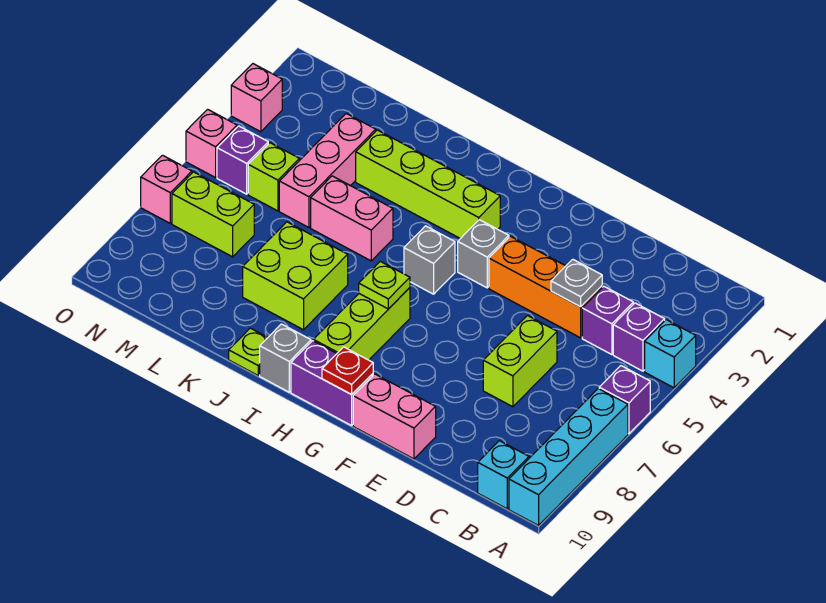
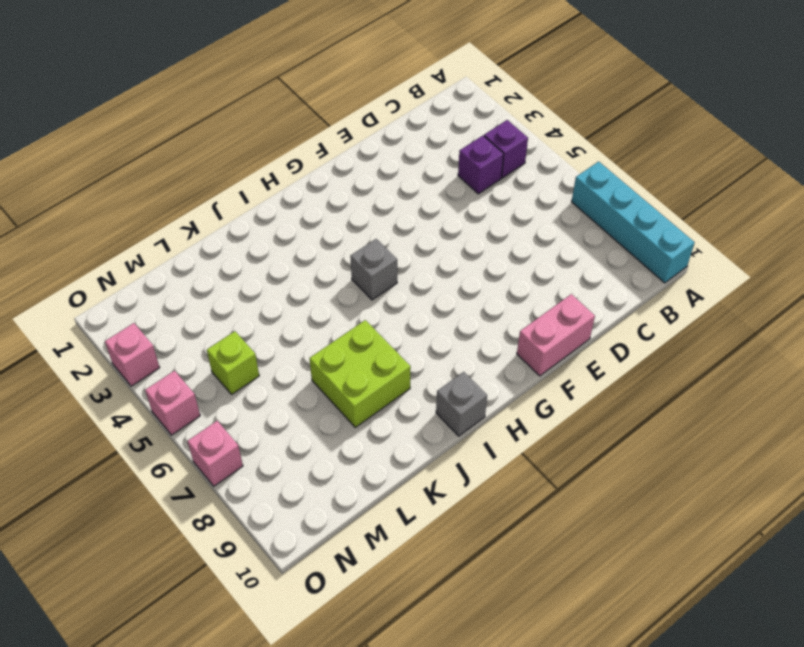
none -> cyan 1x1 brick [645,320,696,388]
none -> purple 1x1 brick [599,366,650,434]
none -> cyan 1x1 brick [478,441,529,509]

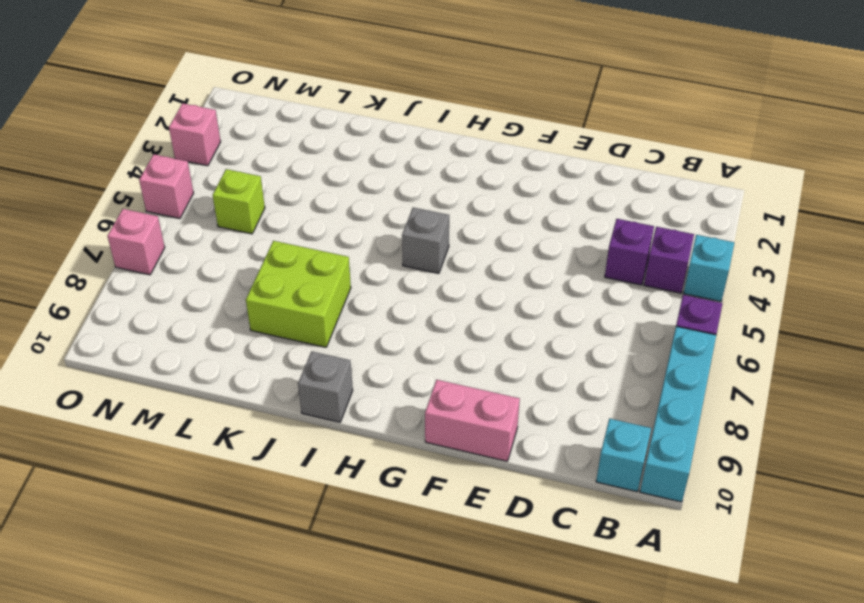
none -> orange 1x3 brick [489,236,602,338]
none -> lime 1x2 brick [483,316,557,407]
none -> grey 1x1 brick [458,220,509,288]

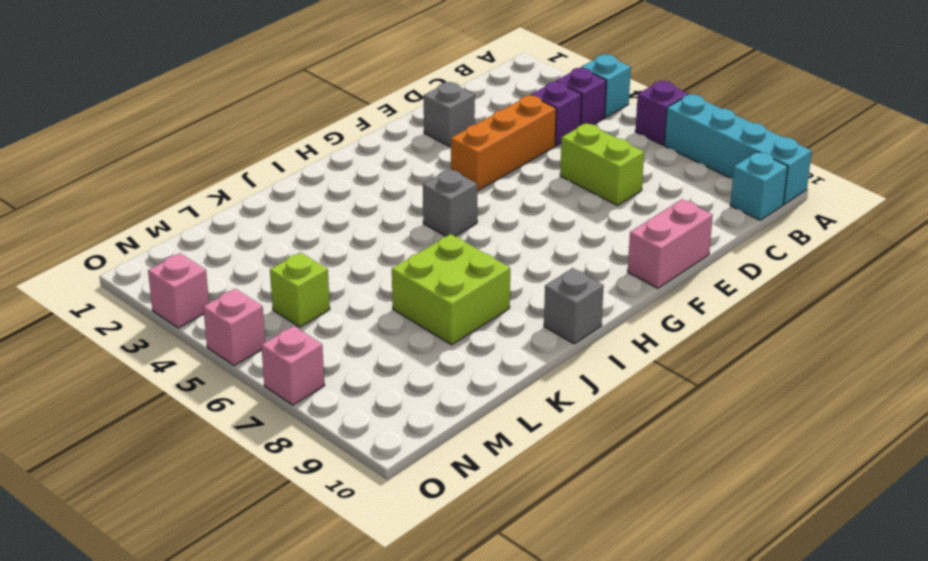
grey 1x1 brick [424,82,475,146] -> grey 1x1 brick moved to [458,220,509,288]
none -> purple 1x2 brick [291,341,373,426]
none -> lime 1x4 brick [356,130,500,239]
none -> lime 1x3 brick [314,288,410,360]

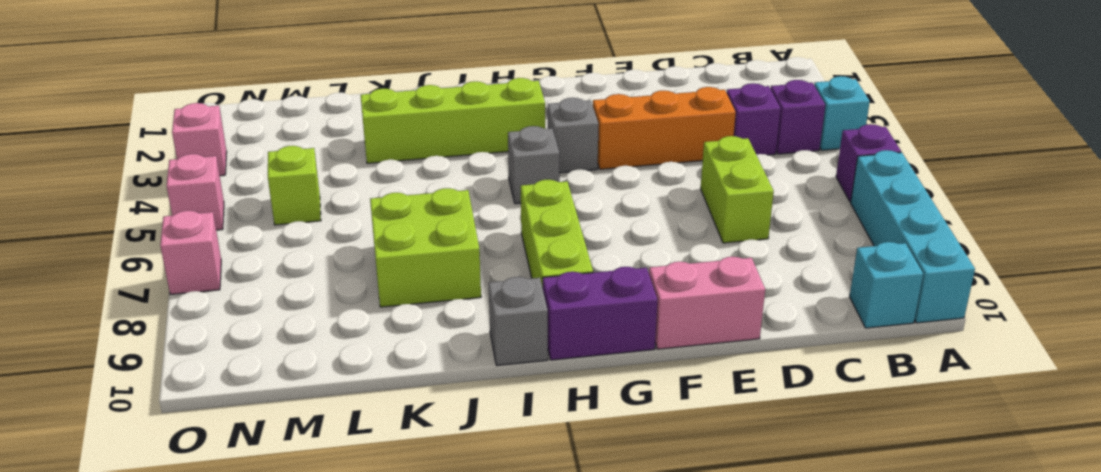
none -> pink 1x2 brick [311,176,393,261]
none -> lime 1x1 plate [229,328,268,375]
none -> pink 1x3 brick [279,113,376,227]

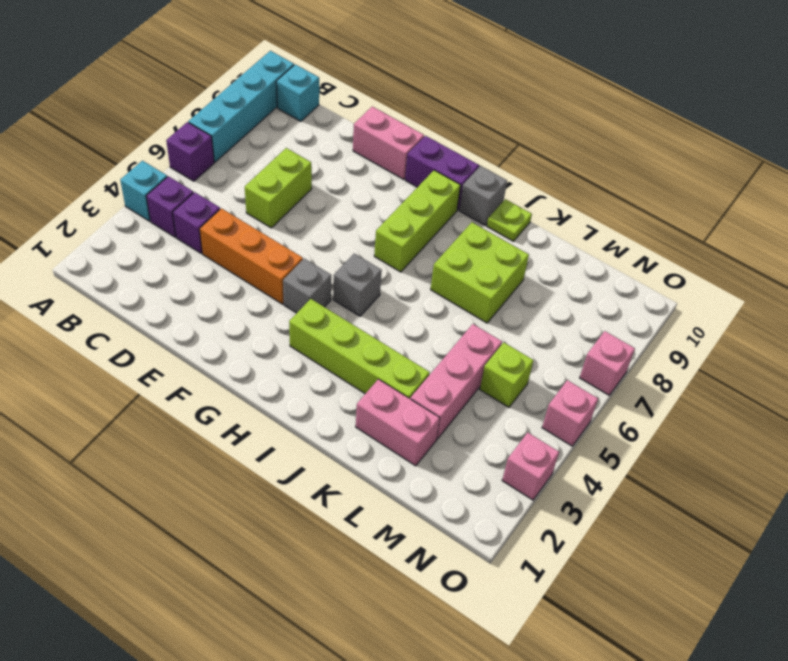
pink 1x2 brick [356,379,440,466] -> pink 1x2 brick moved to [311,176,393,261]
none -> lime 1x2 brick [172,172,254,257]
none -> purple 1x1 brick [217,126,268,194]
none -> grey 1x1 plate [551,259,602,307]

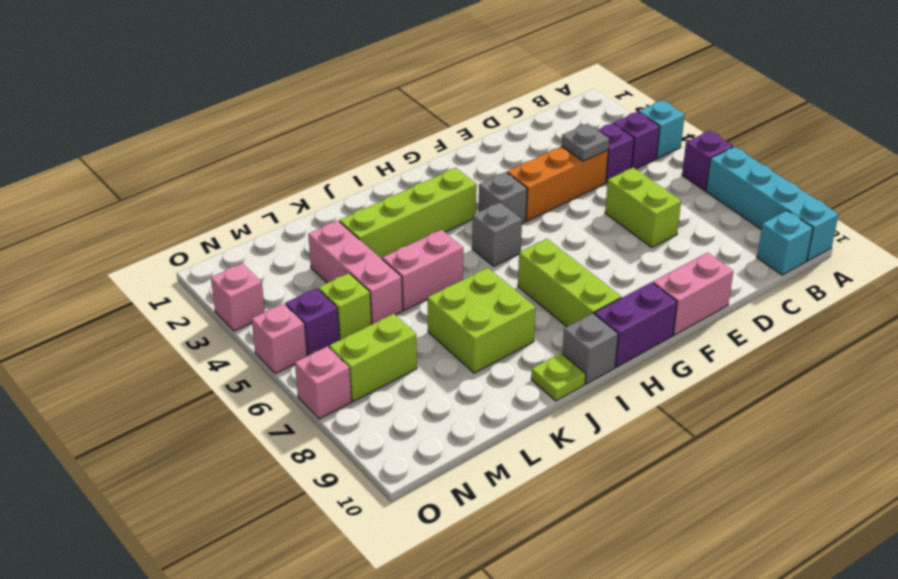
none -> red 1x1 plate [322,347,373,394]
none -> lime 1x1 plate [359,261,410,309]

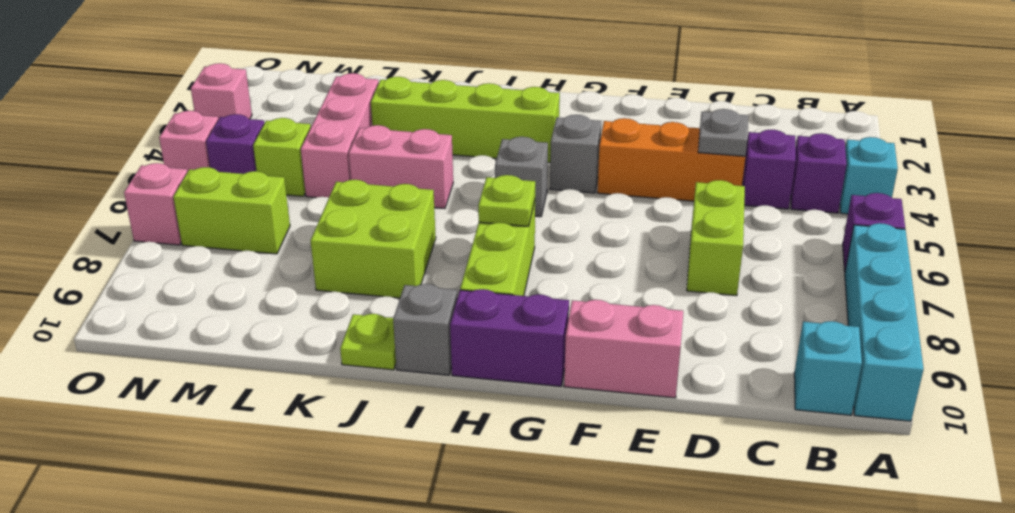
none -> red 1x1 plate [322,347,373,394]

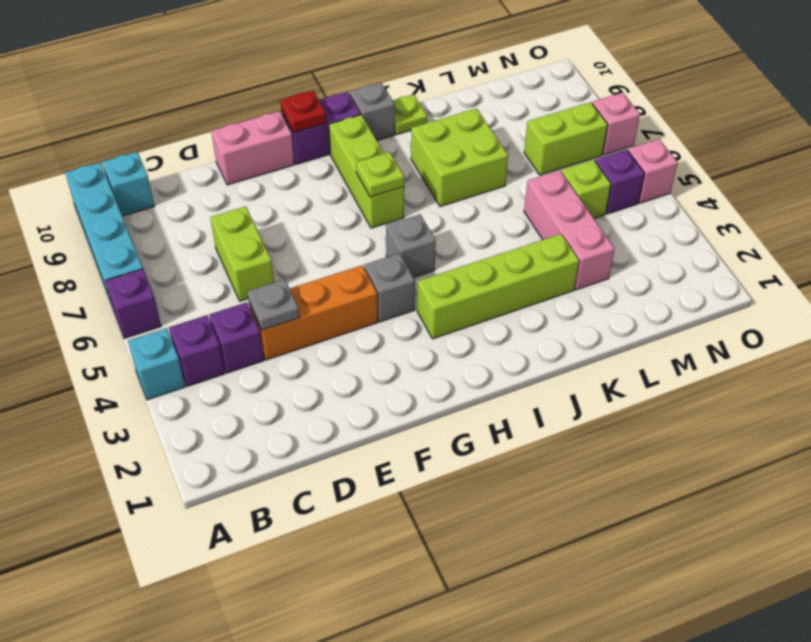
none -> pink 1x2 brick [311,176,393,261]
none -> pink 1x1 brick [231,64,282,132]

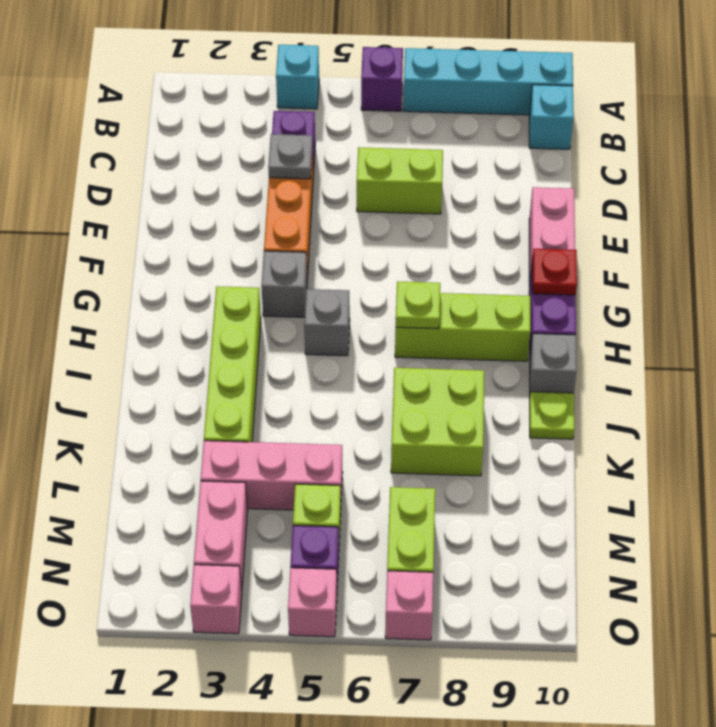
pink 1x2 brick [194,481,248,589] -> pink 1x2 brick moved to [311,176,393,261]
none -> purple 1x1 brick [613,303,665,371]

